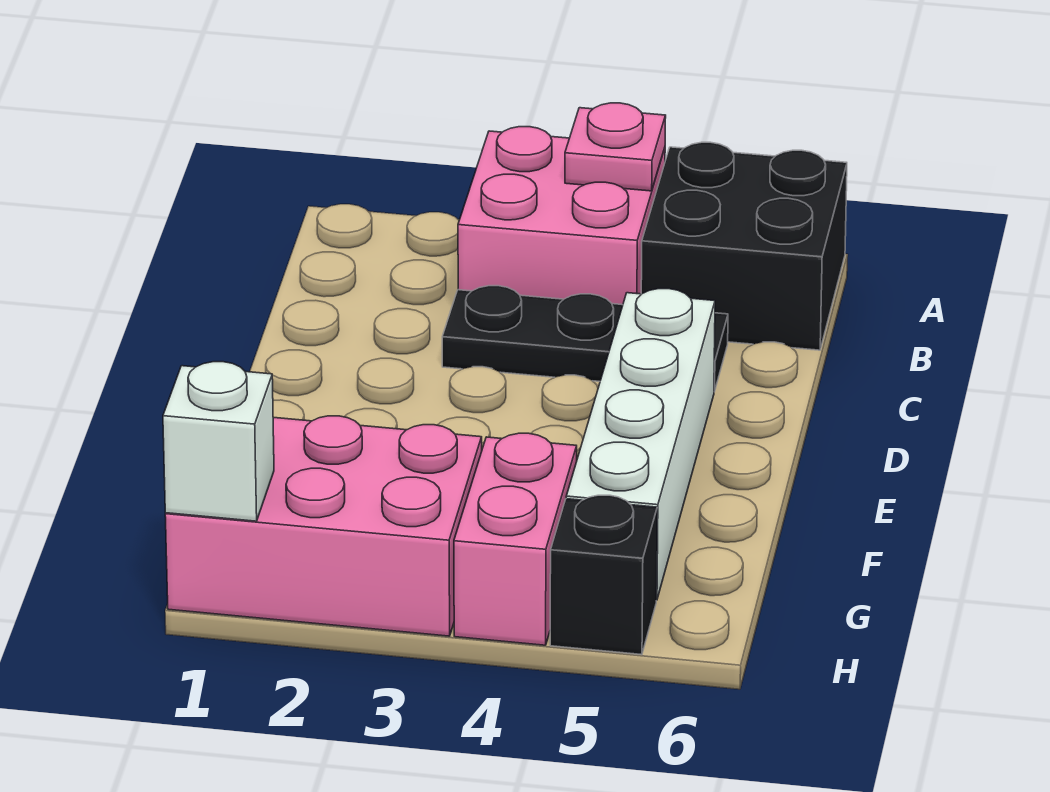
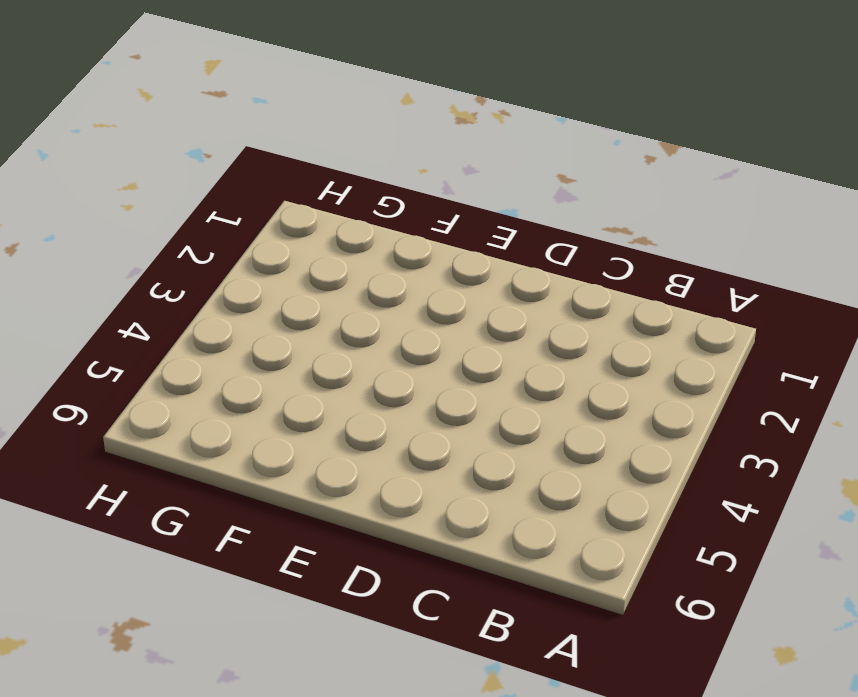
none -> pink 2x2 brick [458,127,665,305]
none -> black 2x2 brick [641,142,847,350]

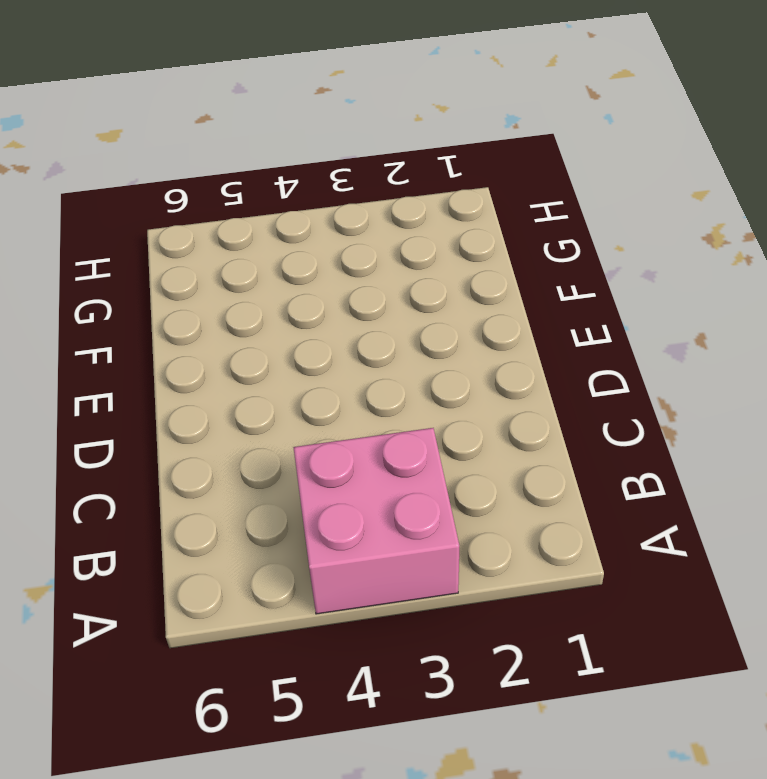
none -> black 2x2 brick [641,142,847,350]
none -> black 1x3 plate [442,286,728,392]

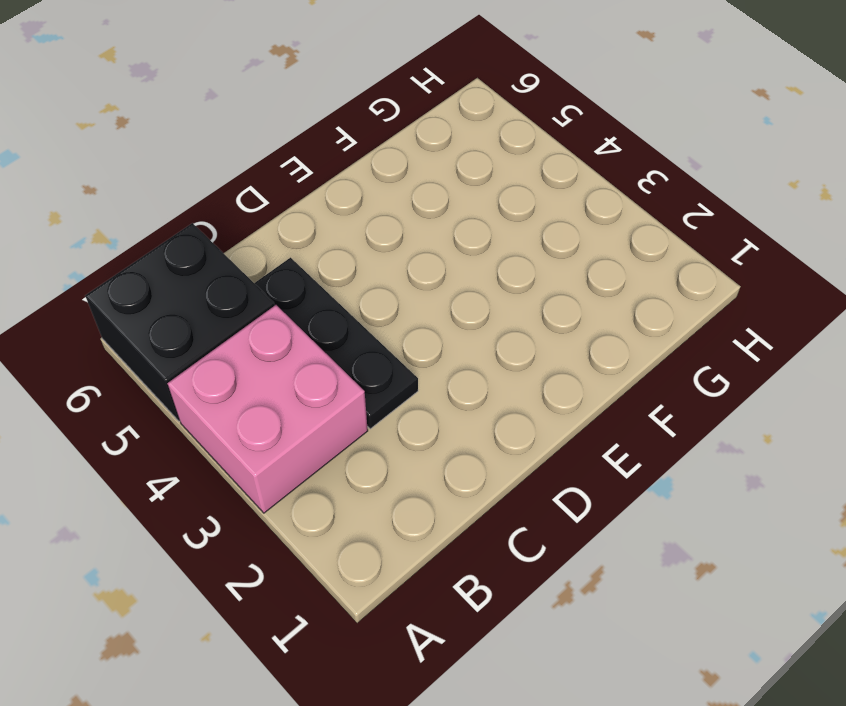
none -> white 1x4 brick [566,289,715,600]
none -> pink 2x3 brick [165,416,482,636]

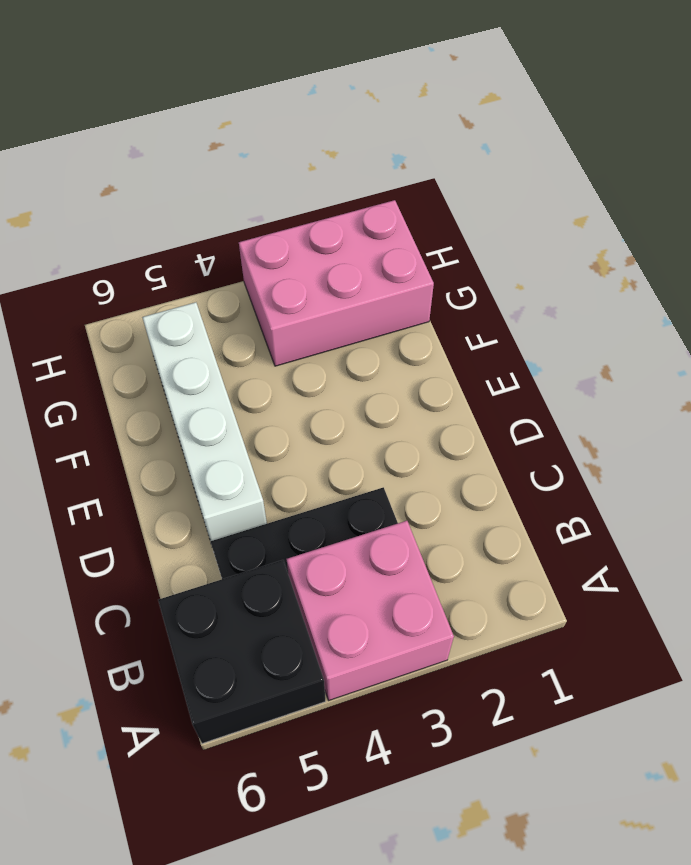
none -> pink 1x2 brick [454,433,577,645]
none -> black 1x1 brick [550,495,657,655]

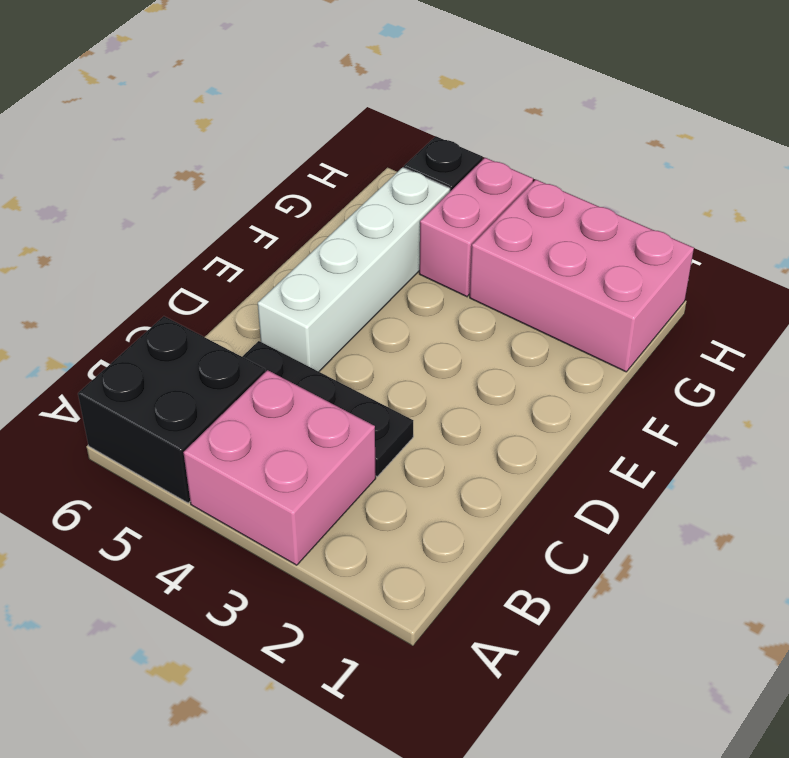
none -> pink 1x1 plate [565,103,666,191]
none -> white 1x1 brick [163,362,274,521]

